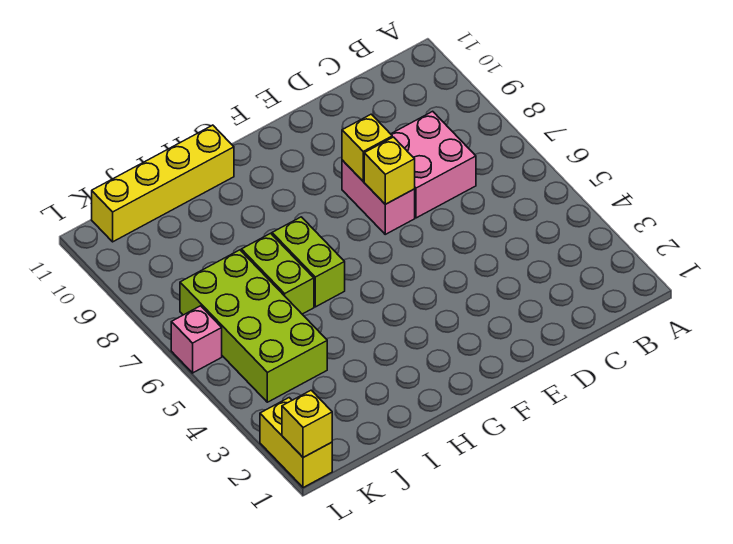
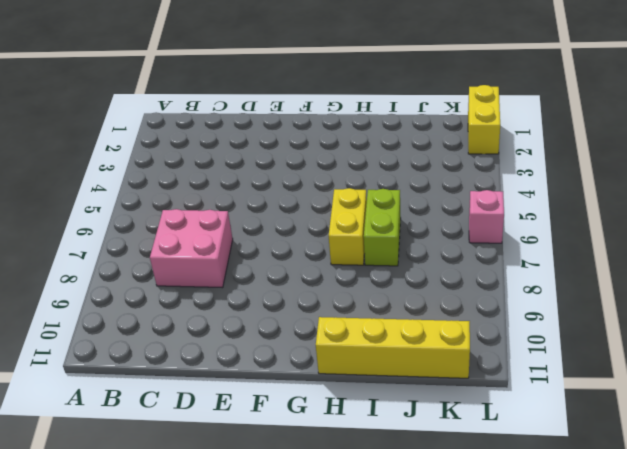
yellow 1x2 brick [329,188,367,265] -> lime 1x2 brick [272,217,345,307]
none -> pink 1x2 brick [342,160,415,234]
none -> lime 2x4 brick [180,250,327,402]

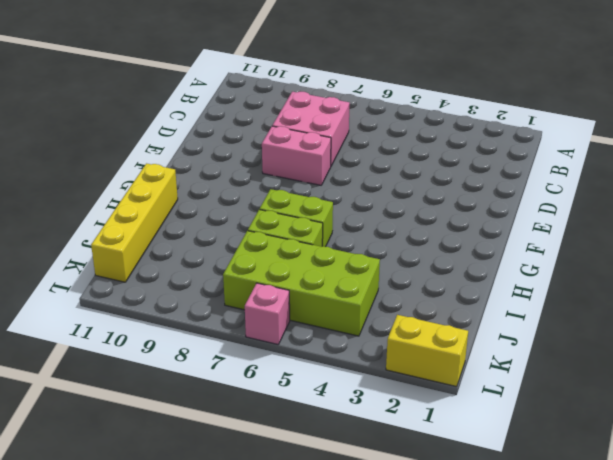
none -> yellow 1x1 brick [364,137,415,204]
none -> yellow 1x1 brick [342,114,392,181]

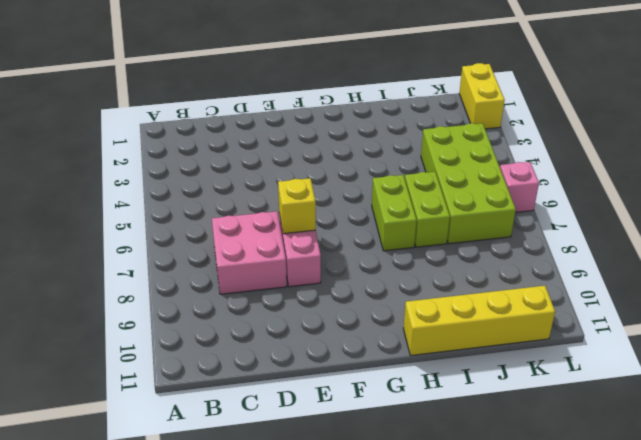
none -> yellow 1x1 brick [342,114,392,181]
none -> yellow 1x1 brick [282,390,332,458]

